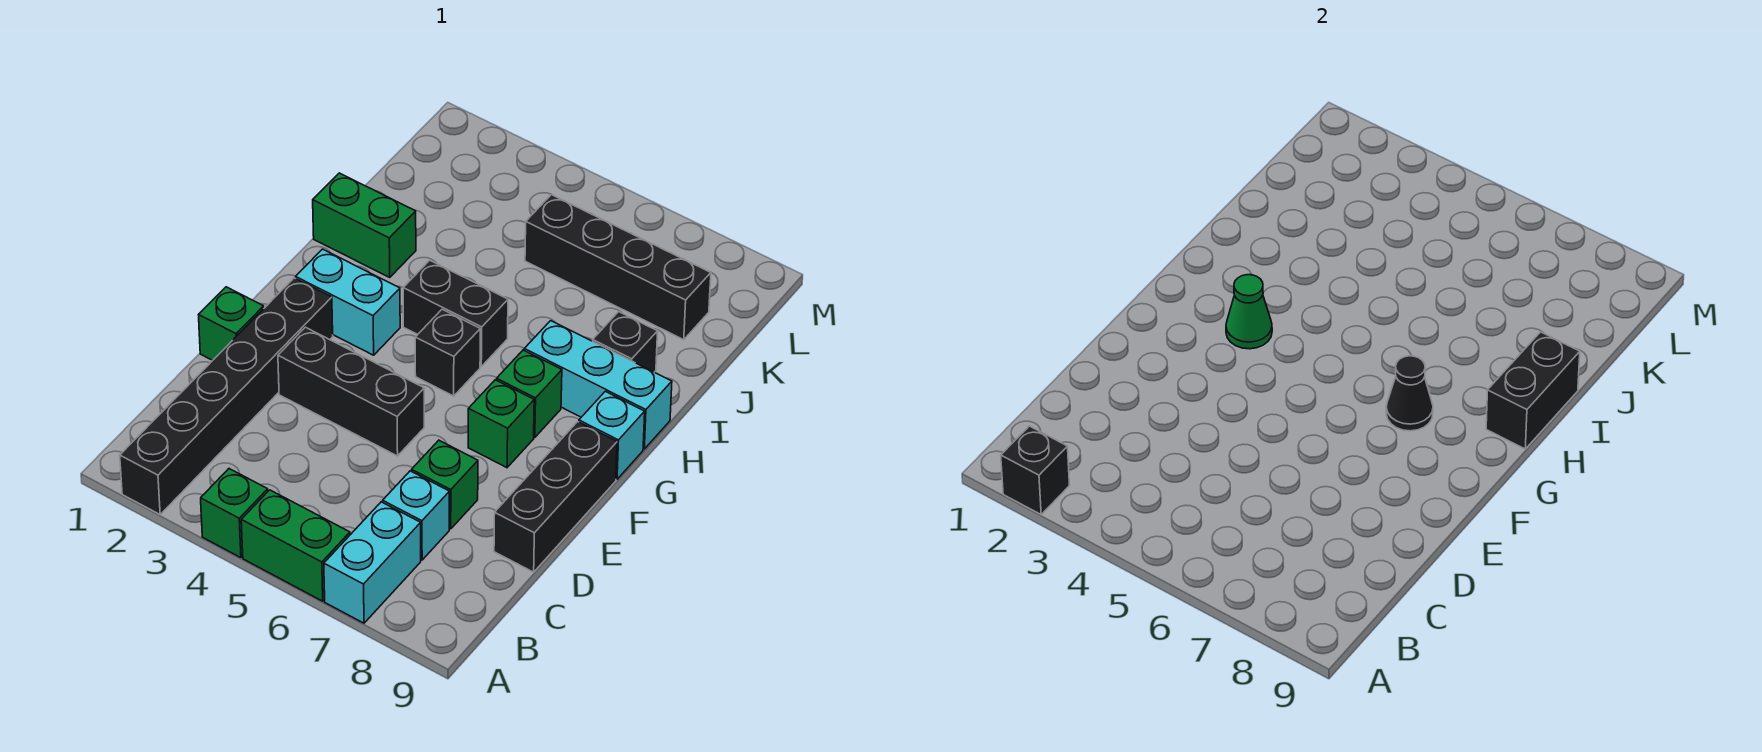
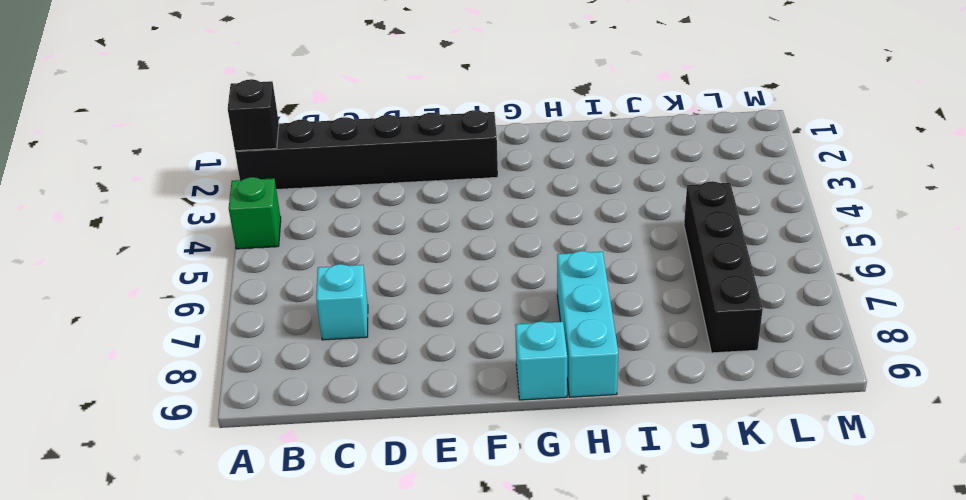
none -> green 1x2 brick [241,490,350,601]
none -> cyan 1x2 brick [324,502,421,623]
none -> green 1x1 brick [412,440,478,529]

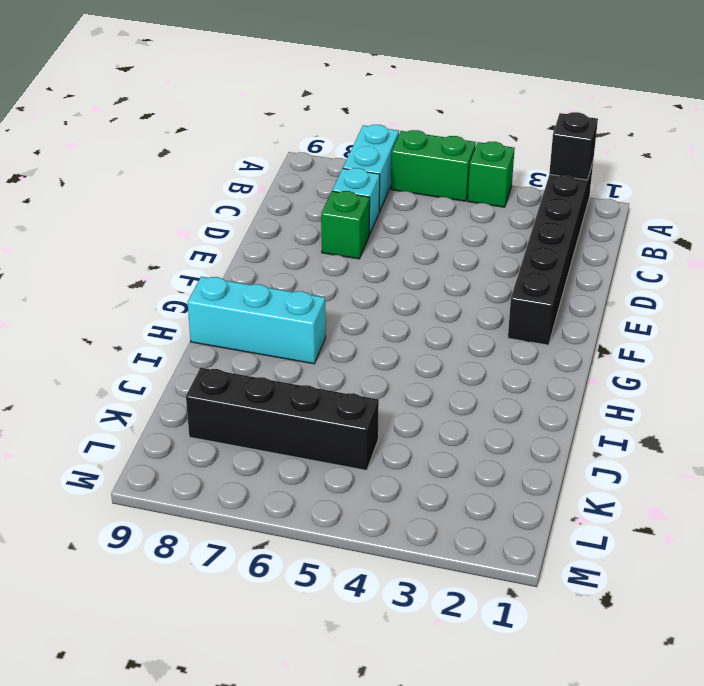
none -> black 1x3 brick [494,422,617,572]
none -> green 1x1 brick [199,287,264,360]
none -> black 1x3 brick [278,327,424,456]

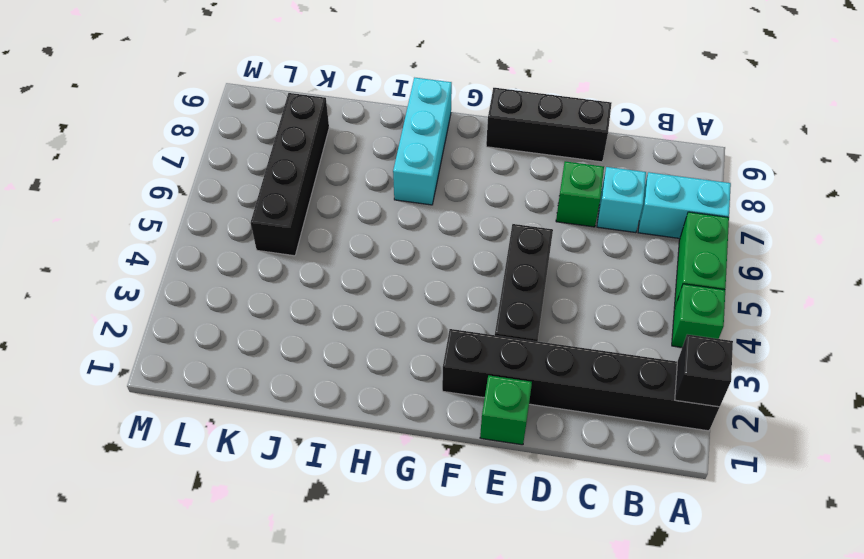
none -> green 1x1 brick [468,380,534,468]
none -> cyan 1x2 brick [296,249,400,355]
none -> black 1x1 brick [415,309,480,396]

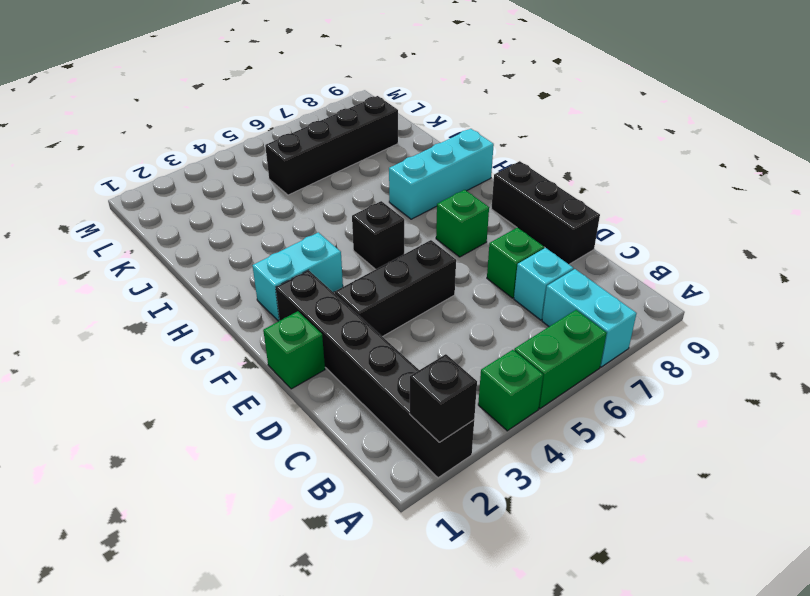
none -> green 1x1 brick [497,350,562,437]
none -> cyan 1x1 brick [579,391,645,479]
none -> black 1x2 brick [403,260,508,366]

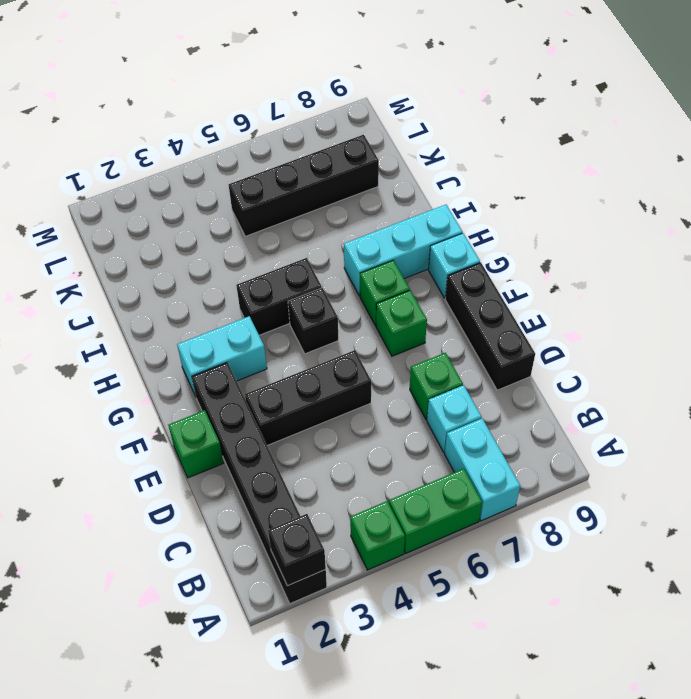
none -> green 1x2 brick [313,173,416,277]
none -> black 1x1 brick [593,312,658,372]
none -> green 1x1 cone [1226,275,1272,349]

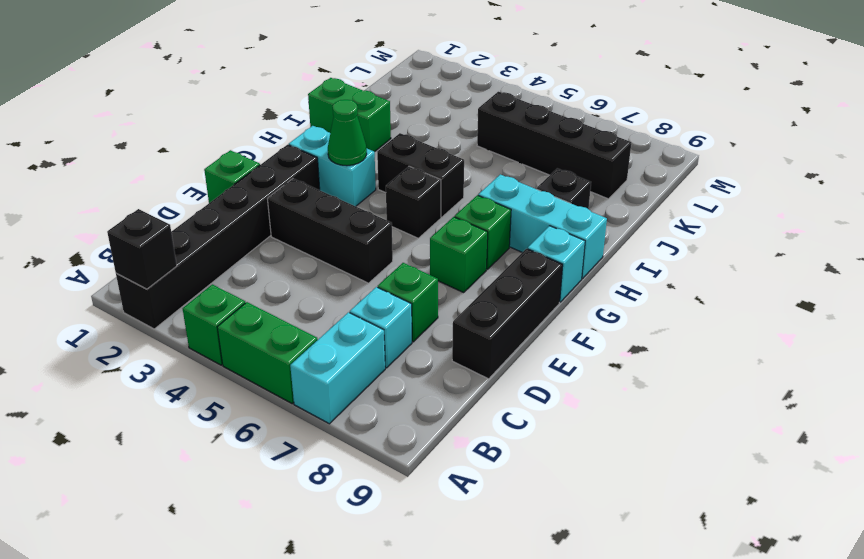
none -> black 1x1 cone [1386,356,1433,431]
none -> black 1x2 brick [1486,332,1580,449]

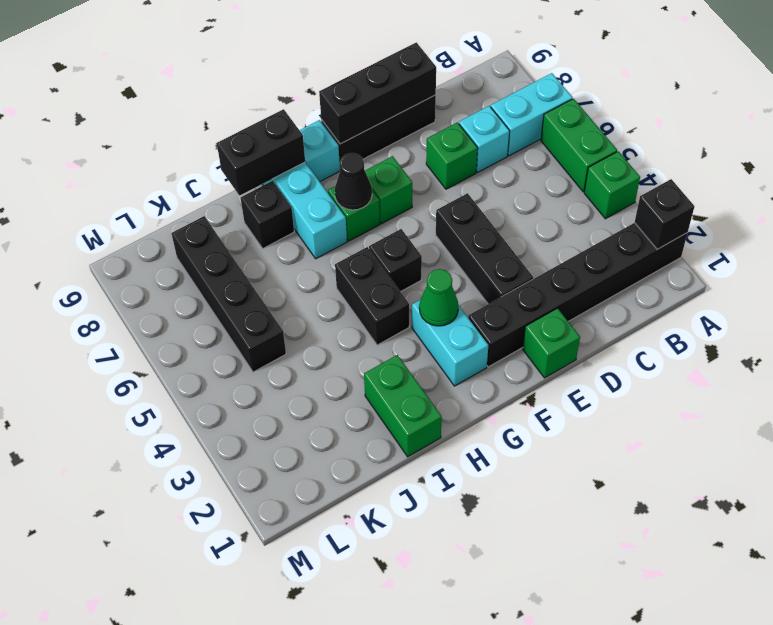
black 1x3 brick [319,42,436,144] -> none

